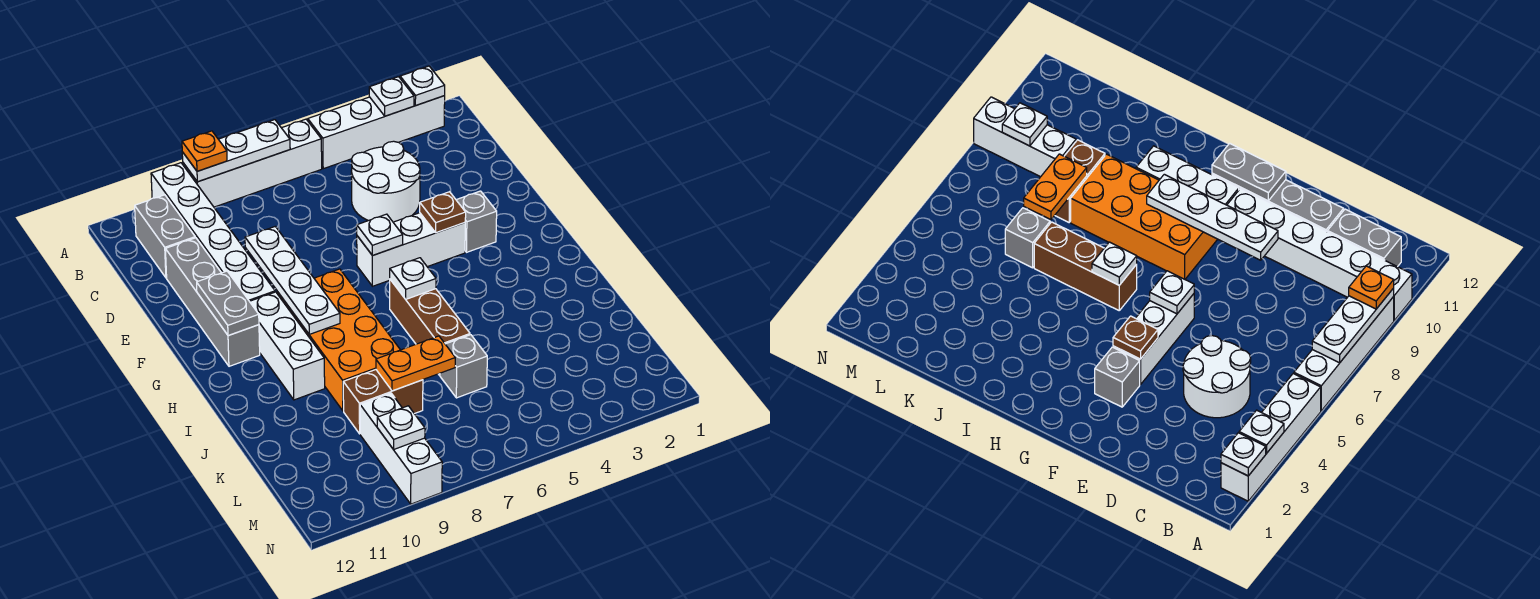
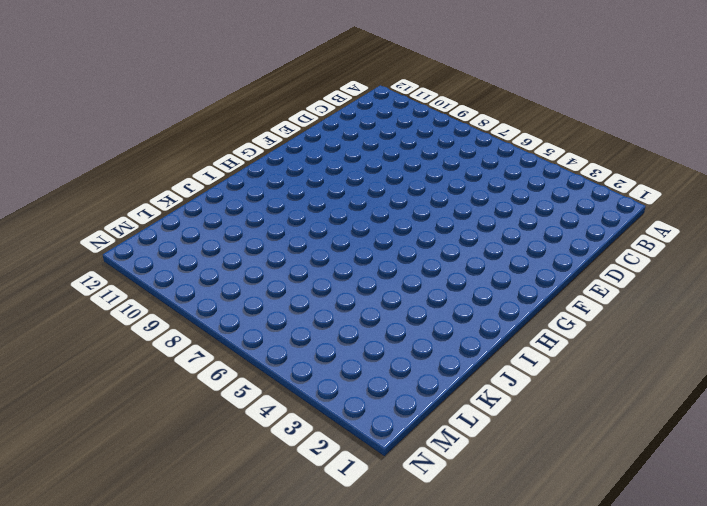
none -> white 1x4 brick [308,96,445,169]
none -> white 1x4 brick [183,119,322,207]
none -> white 1x6 brick [151,163,275,301]

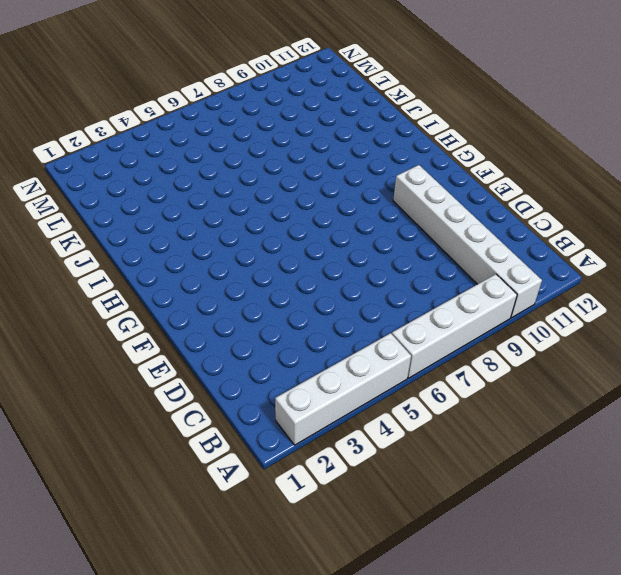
none -> grey 1x2 brick [135,195,195,278]
none -> white 2x2 round brick [351,141,420,222]
none -> grey 1x4 brick [165,238,260,366]

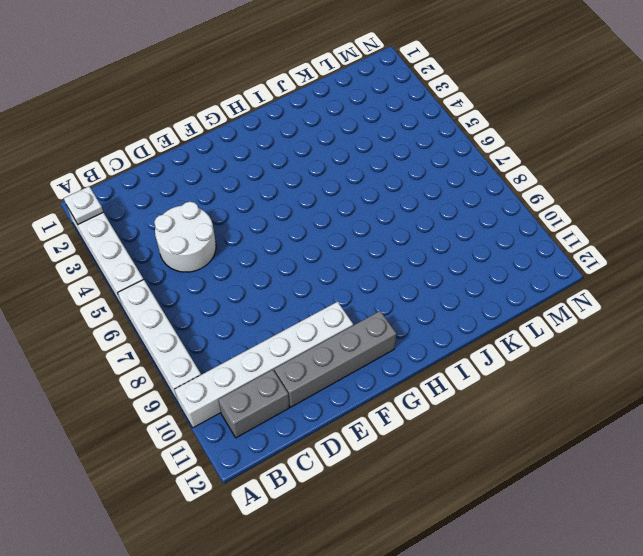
none -> grey 1x1 brick [457,191,497,252]
none -> white 1x3 brick [357,213,465,286]
none -> orange 2x4 brick [277,269,400,411]

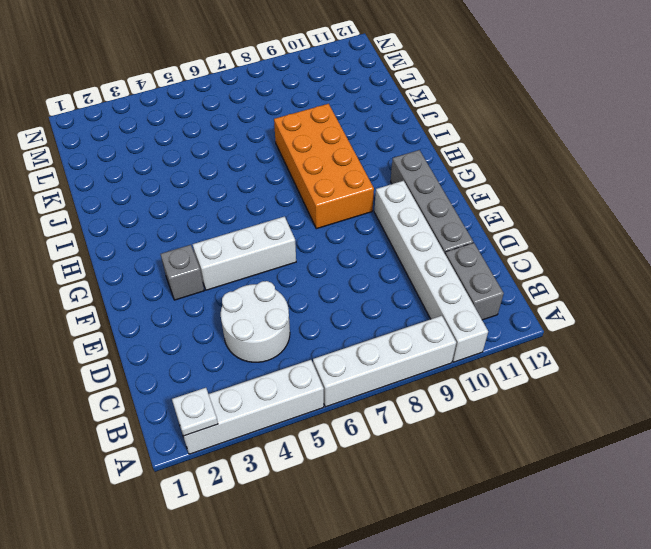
none -> white 1x3 brick [250,292,325,400]
none -> brown 1x3 brick [390,280,470,375]
none -> grey 1x1 brick [440,335,487,398]

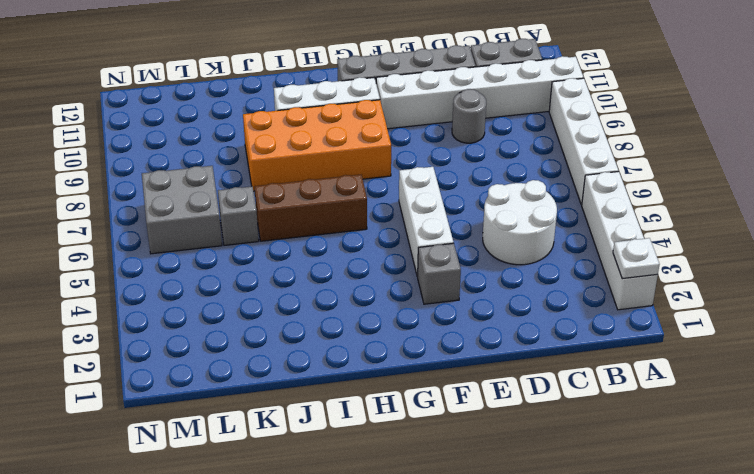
grey 1x1 round brick [452,89,486,143] -> none
grey 2x2 brick [142,166,222,254] -> none
none -> brown 1x2 brick [343,370,423,434]
none -> white 1x3 brick [360,393,442,504]
none -> white 1x1 plate [369,77,414,116]

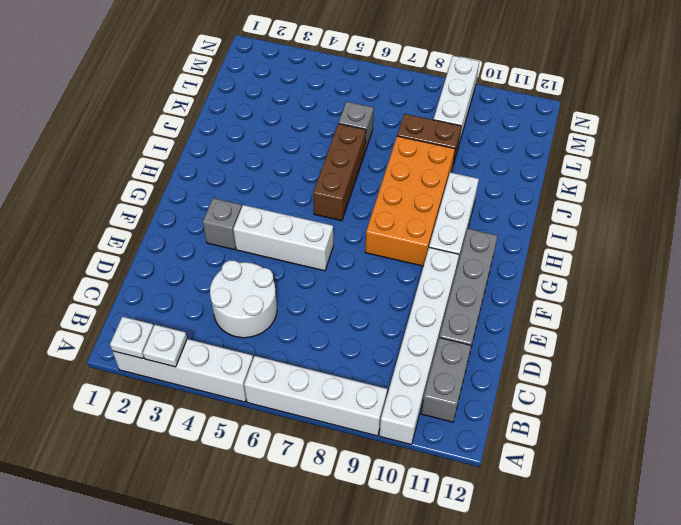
none -> white 1x3 plate [182,120,290,182]
none -> white 1x4 plate [245,227,340,334]
none -> brown 1x1 plate [420,192,466,233]

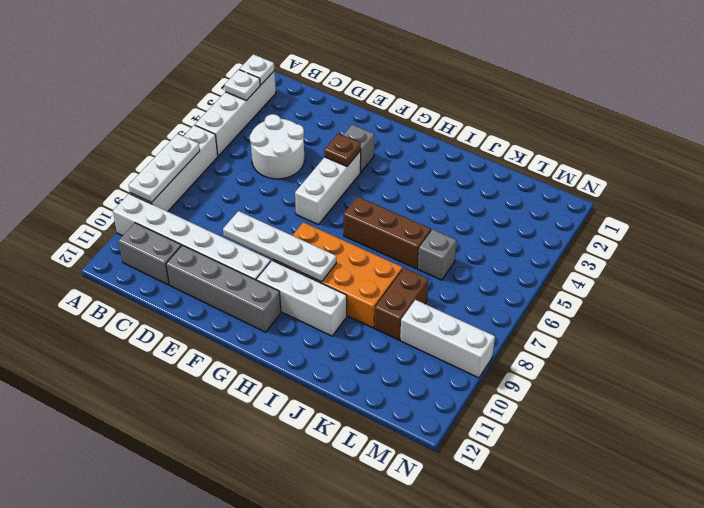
none -> white 1x1 plate [357,214,403,256]
none -> grey 1x2 plate [197,271,259,336]
none -> white 1x1 plate [390,258,436,299]

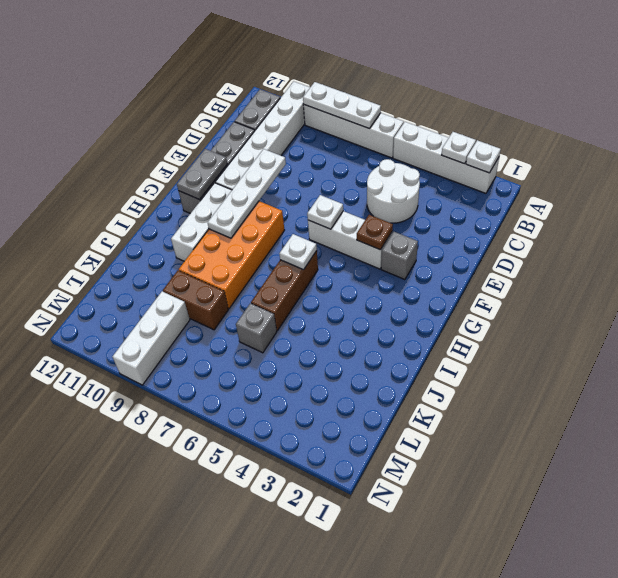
none -> orange 1x2 plate [376,336,455,391]
none -> white 1x1 plate [377,406,425,449]
none -> orange 1x1 plate [182,131,227,171]

